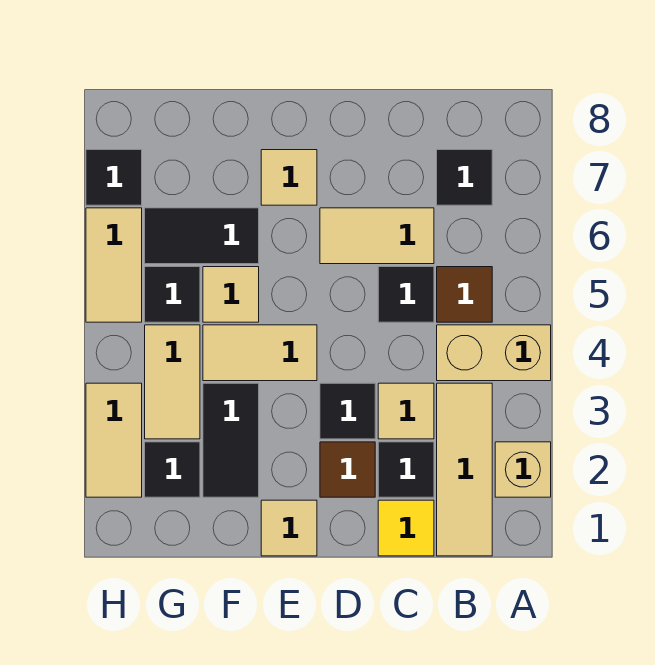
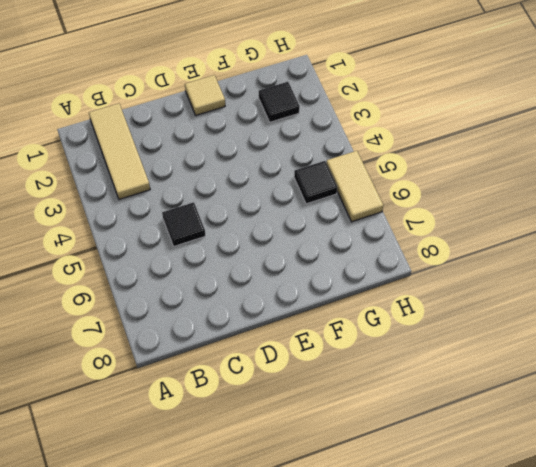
none -> tan 1x1 brick [495,442,551,497]
none -> tan 1x2 brick [437,325,551,381]
none -> brown 1x1 tile [437,267,492,322]

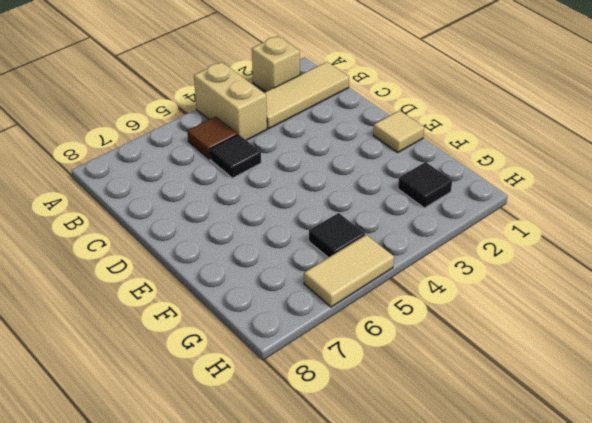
none -> black 1x1 tile [437,150,492,205]
none -> yellow 1x1 tile [378,500,434,556]
none -> black 1x1 tile [378,442,434,497]

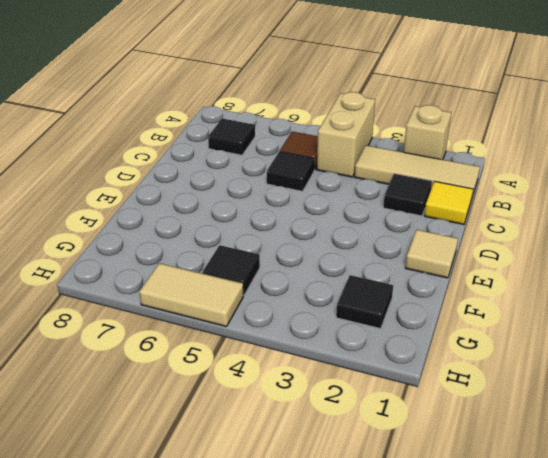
none -> tan 1x1 tile [378,383,434,439]
none -> tan 1x2 tile [320,208,434,264]
none -> brown 1x1 tile [320,442,375,497]

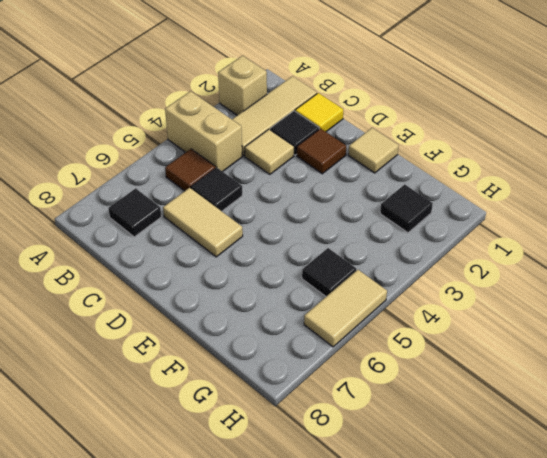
none -> black 1x1 tile [320,383,375,439]
none -> tan 1x2 tile [203,325,317,381]
none -> tan 1x1 tile [261,150,317,205]

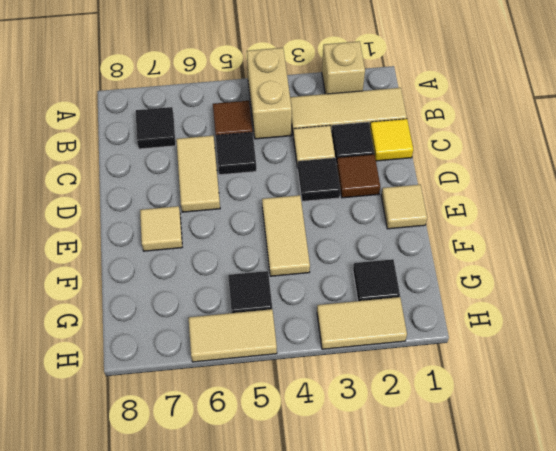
none -> black 1x2 tile [203,383,259,497]
none -> tan 1x1 tile [203,267,259,322]
none -> black 1x2 tile [145,208,259,264]

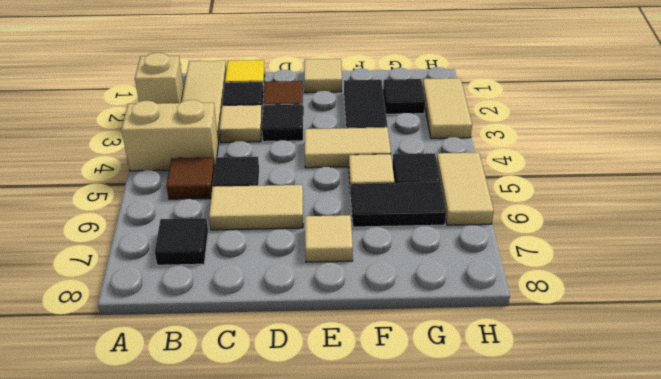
none -> tan 1x2 tile [145,325,200,439]
none -> black 1x1 tile [86,150,142,205]

